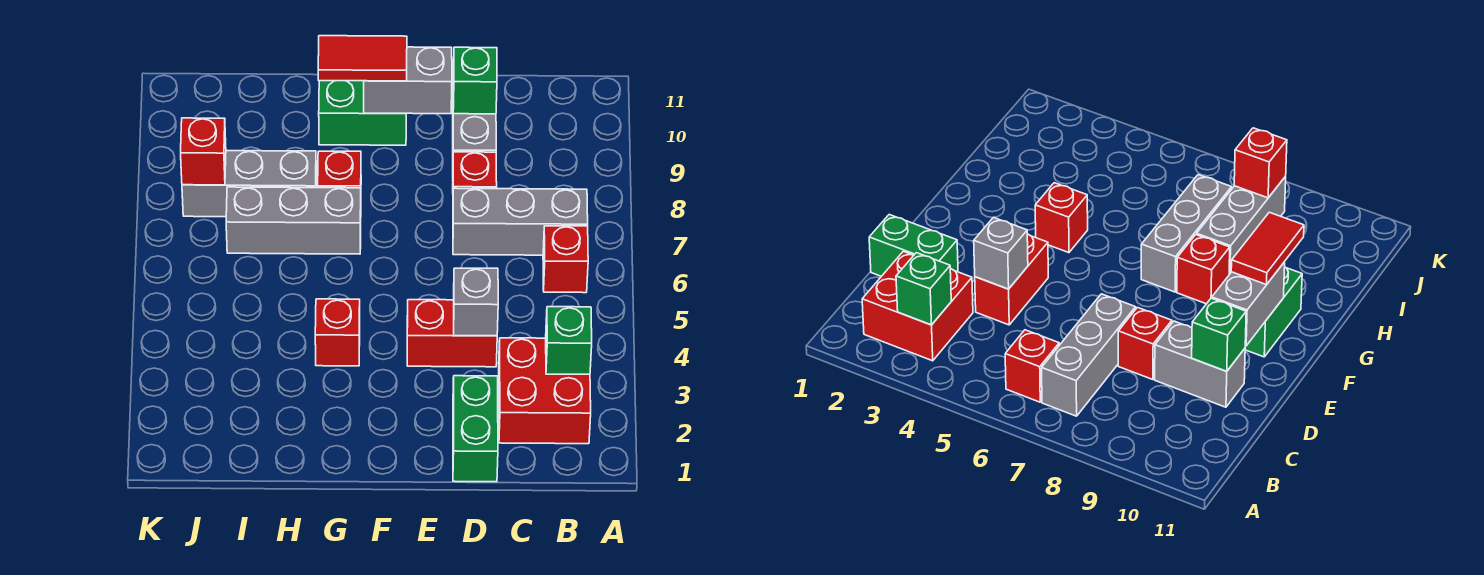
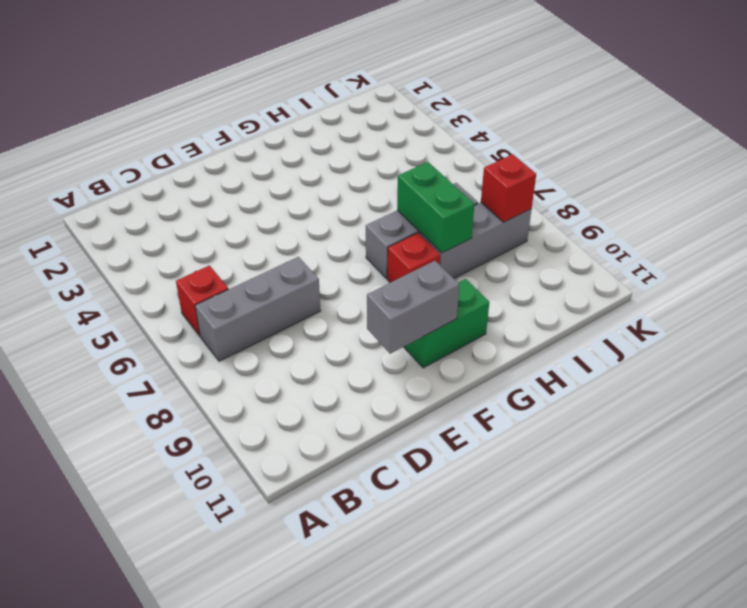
green 1x2 brick [397,162,474,253] -> green 1x2 brick moved to [453,376,498,482]
none -> red 2x2 brick [499,338,591,444]
none -> red 1x2 brick [407,300,497,367]
none -> red 1x1 brick [453,152,497,189]

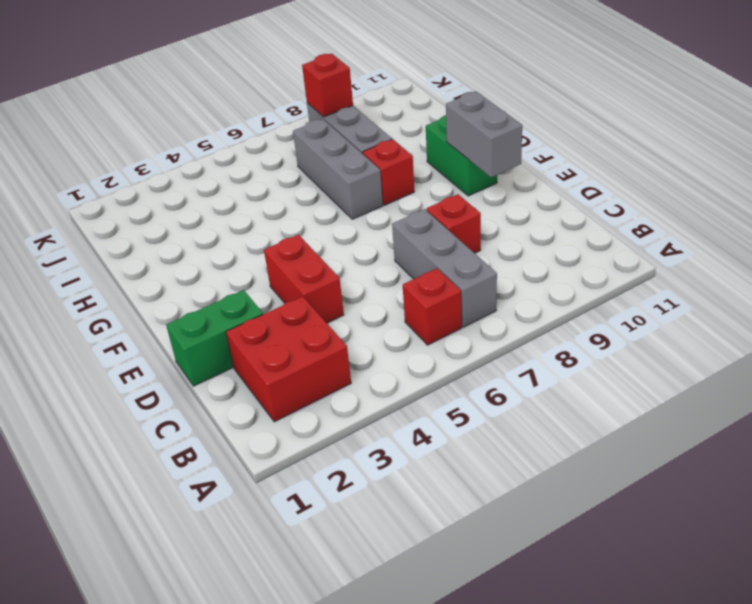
none -> grey 1x2 brick [453,114,496,152]
none -> red 1x1 brick [315,299,360,366]
none -> green 1x1 brick [546,307,592,374]

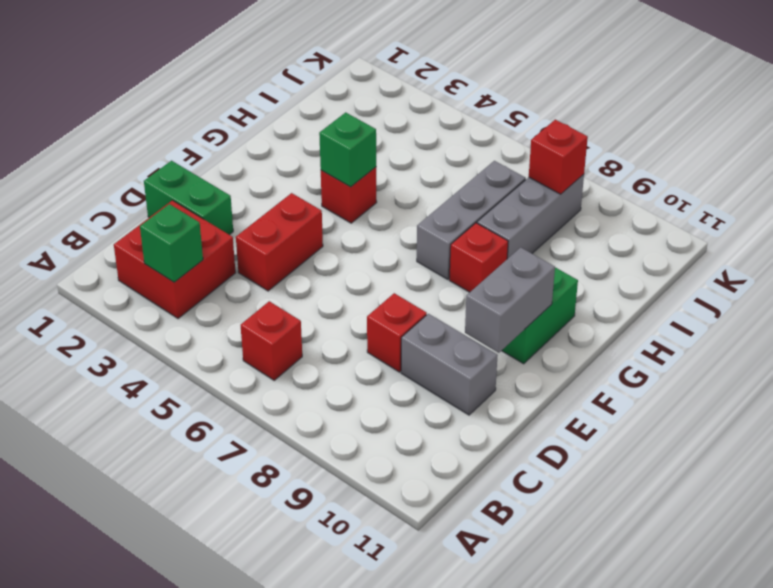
green 1x1 brick [319,112,376,187] -> green 1x1 brick moved to [453,47,497,114]
none -> grey 1x3 brick [453,188,588,255]
none -> grey 1x1 brick [454,268,498,336]
none -> red 1x2 tile [318,36,407,81]

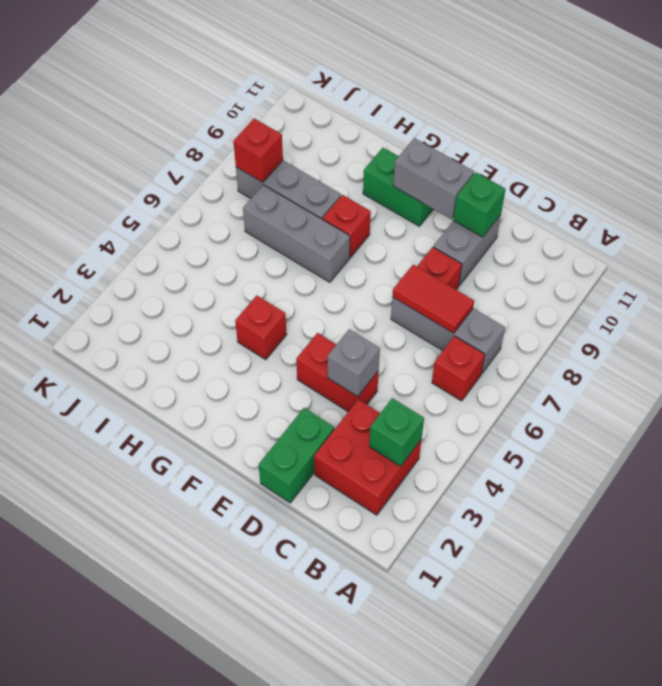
red 1x2 tile [393,265,474,333] -> red 1x2 tile moved to [318,36,407,81]

